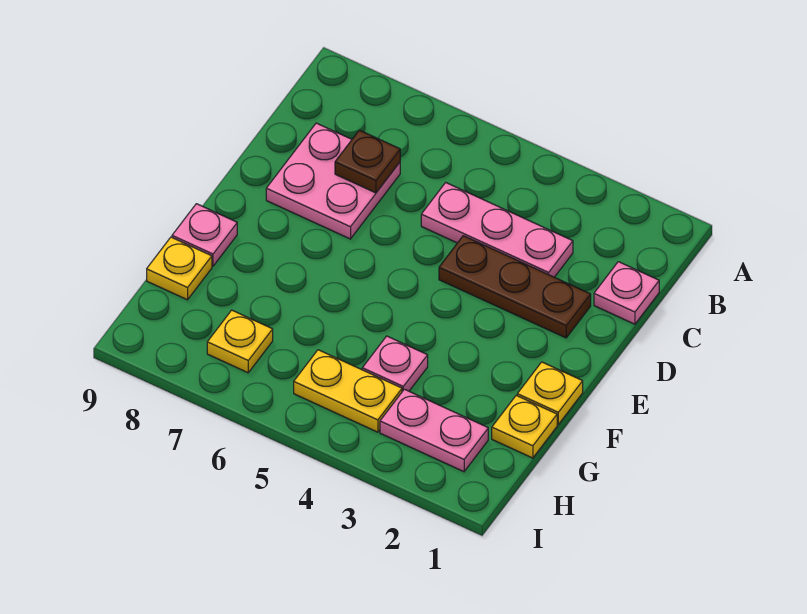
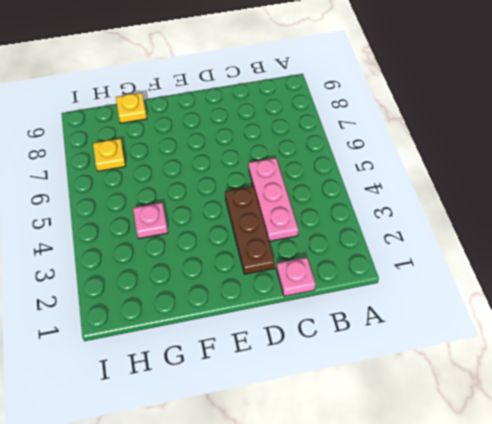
none -> pink 2x2 plate [266,123,400,239]
none -> yellow 1x1 plate [517,362,583,424]
none -> pink 1x1 plate [172,204,237,266]

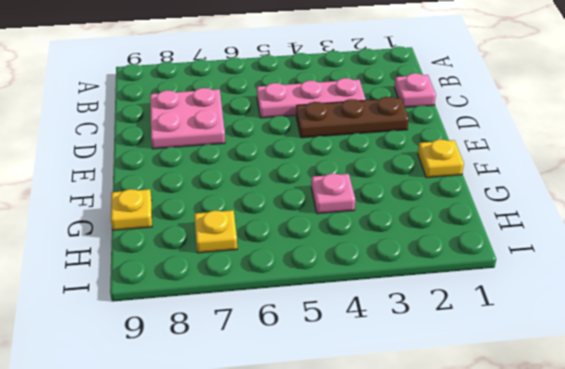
none -> pink 1x1 plate [172,204,237,266]
none -> yellow 1x1 plate [492,395,557,458]
none -> pink 1x2 plate [380,389,488,472]

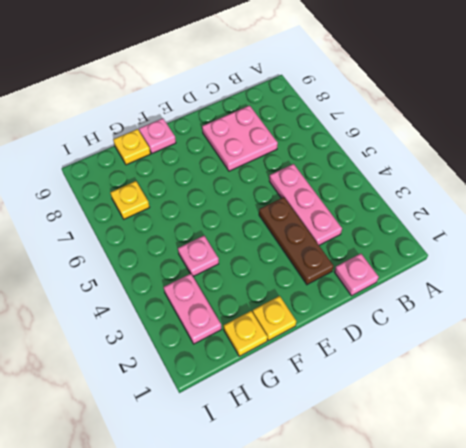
none -> yellow 1x2 plate [294,350,402,432]
none -> brown 1x1 plate [335,130,400,193]

